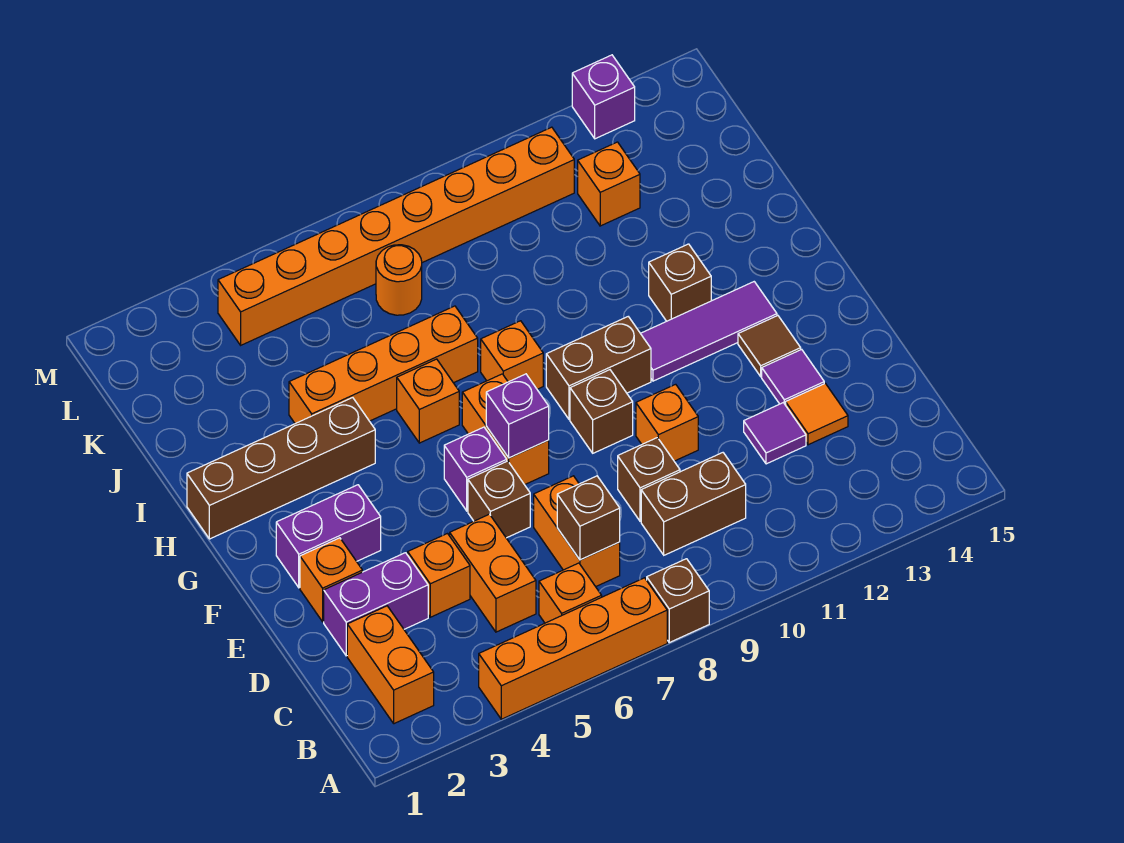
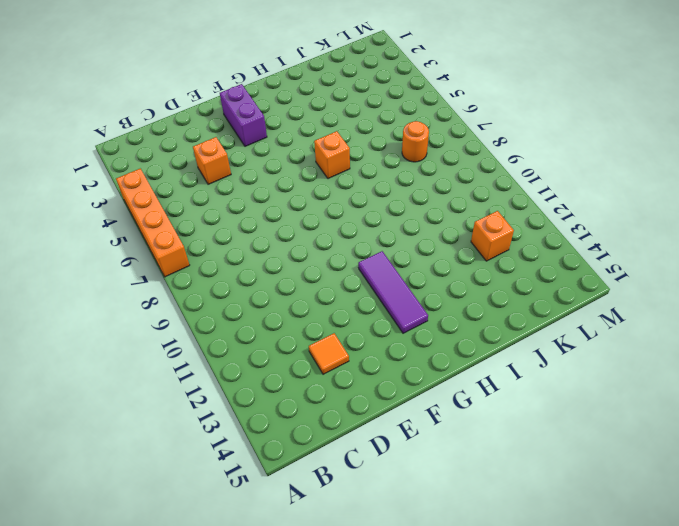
none -> brown 1x1 brick [647,559,709,643]
none -> orange 1x2 brick [347,606,434,724]
none -> orange 1x1 brick [539,563,602,623]
none -> orange 1x2 brick [450,514,536,632]

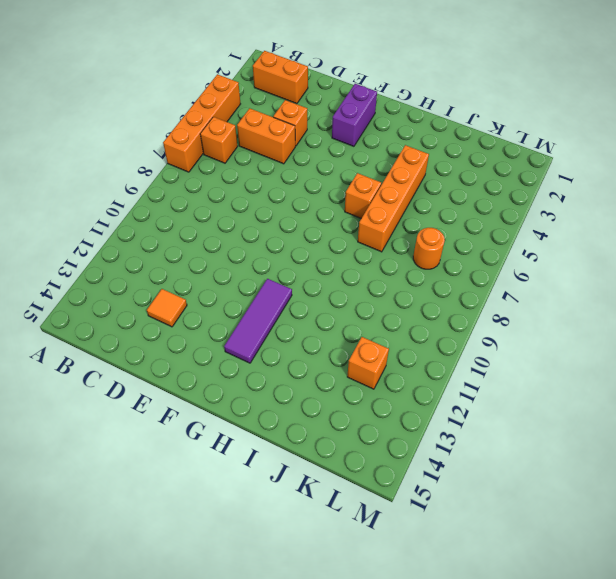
none -> brown 1x1 brick [647,559,709,643]
none -> orange 1x2 brick [534,476,620,587]
none -> brown 1x2 brick [641,453,746,555]
none -> purple 1x2 brick [324,553,428,656]

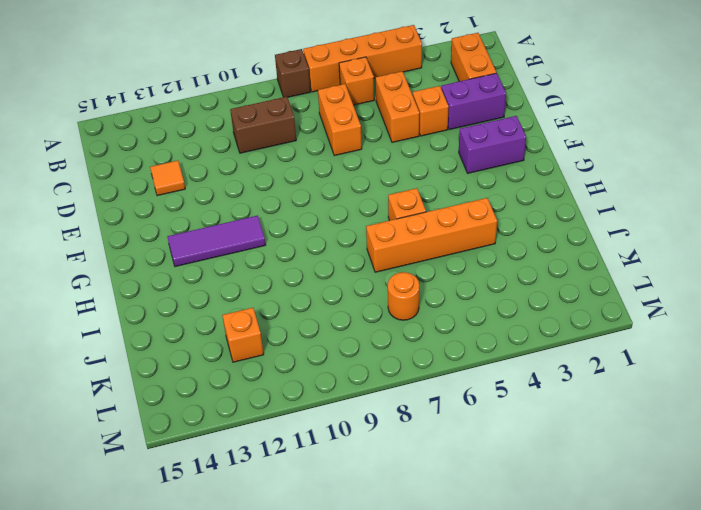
none -> brown 1x1 brick [618,438,680,521]
none -> purple 1x1 tile [744,403,806,464]
none -> orange 1x1 brick [300,538,362,622]
none -> brown 1x1 brick [468,461,530,538]

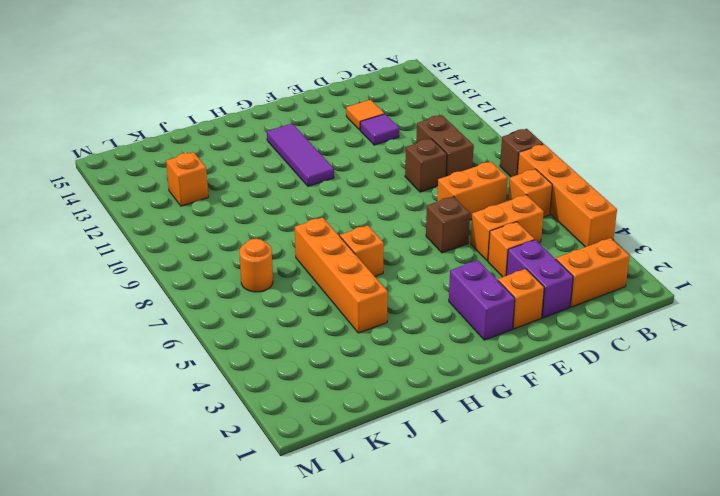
none -> orange 1x1 brick [636,384,698,461]
none -> purple 1x1 tile [762,349,824,405]
none -> purple 1x1 brick [444,427,507,511]
none -> orange 1x2 brick [462,374,549,485]

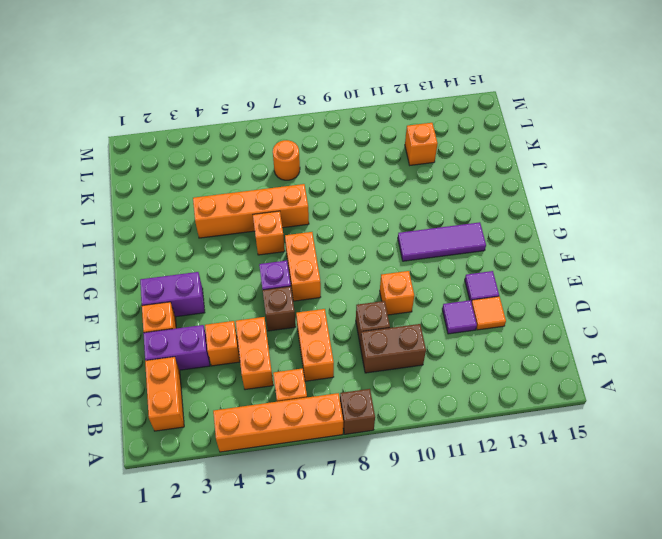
none -> brown 1x1 brick [570,370,633,453]
none -> brown 1x1 tile [738,316,801,377]
none -> brown 1x2 brick [546,317,651,419]
none -> brown 1x4 brick [187,398,375,539]

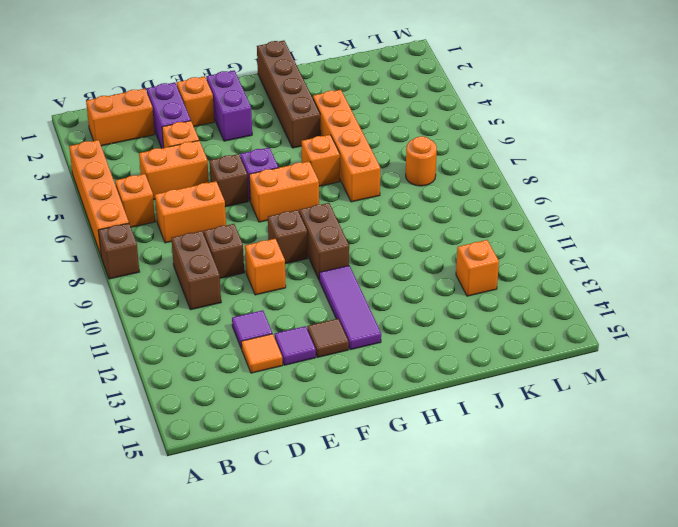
none -> orange 1x1 brick [481,321,543,389]
none -> brown 1x1 brick [649,244,711,321]
none -> orange 1x8 brick [218,127,574,345]
none -> purple 1x1 brick [572,55,635,139]

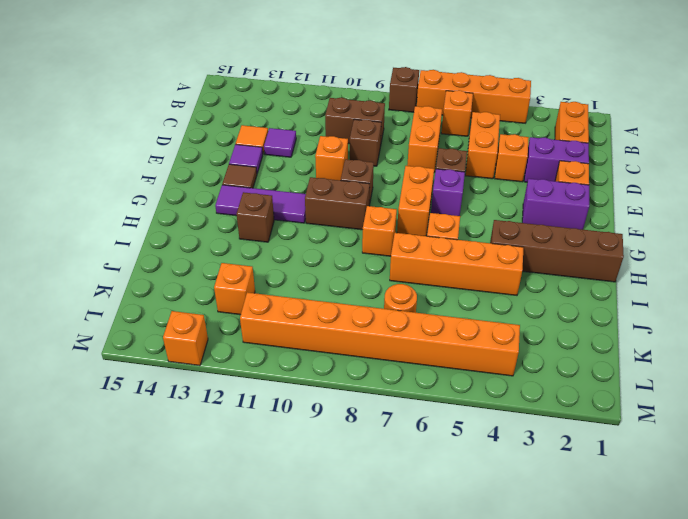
orange 1x1 brick [163,311,208,366] -> purple 1x1 brick [572,55,635,139]
none -> brown 1x1 brick [557,476,620,560]
none -> purple 1x1 brick [486,374,549,458]

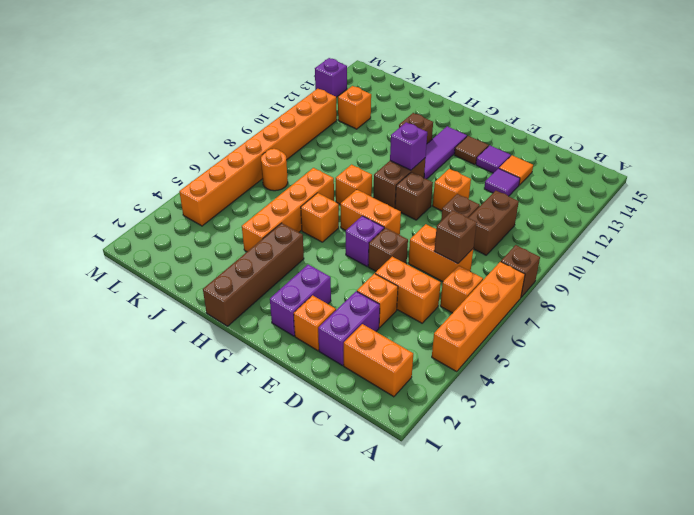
purple 1x1 brick [390,122,427,170] -> purple 1x1 brick moved to [486,374,549,458]

